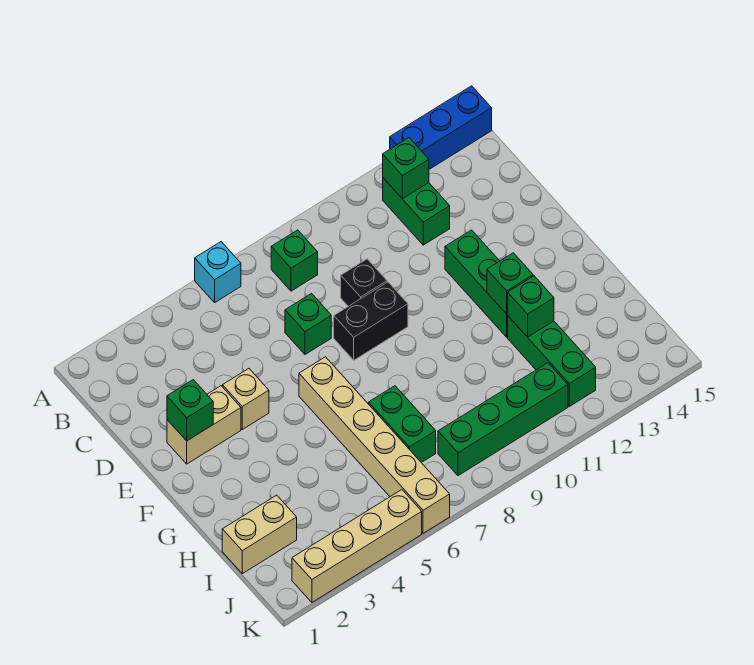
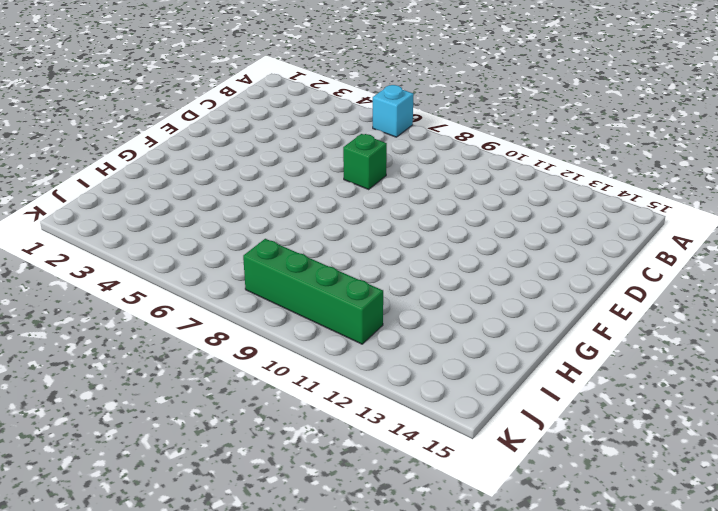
none -> blue 1x3 brick [390,86,492,169]
none -> green 1x1 brick [271,230,318,291]
none -> green 1x2 brick [383,178,450,245]

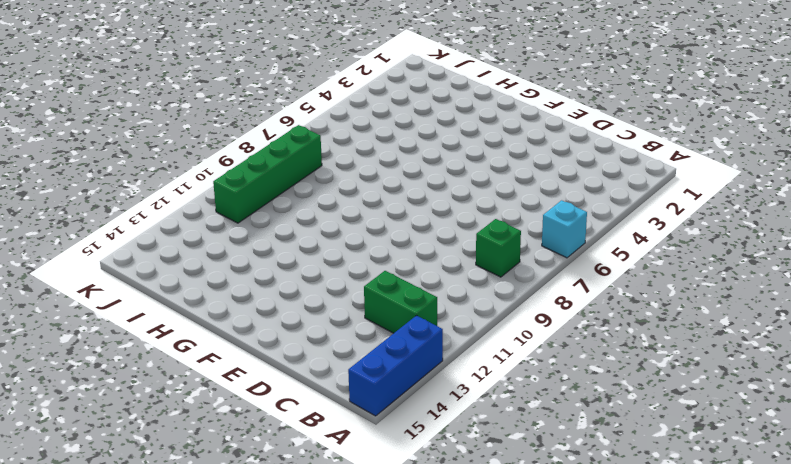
none -> green 1x1 brick [285,294,331,354]
none -> black 1x1 brick [341,259,387,306]
none -> tan 1x2 brick [167,386,241,464]

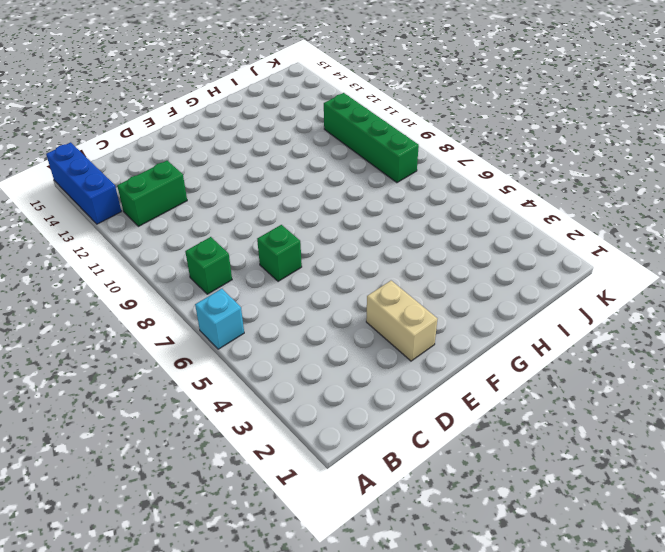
none -> black 1x1 brick [341,259,387,306]
none -> tan 1x1 brick [222,369,269,429]
none -> black 1x2 brick [334,282,408,360]

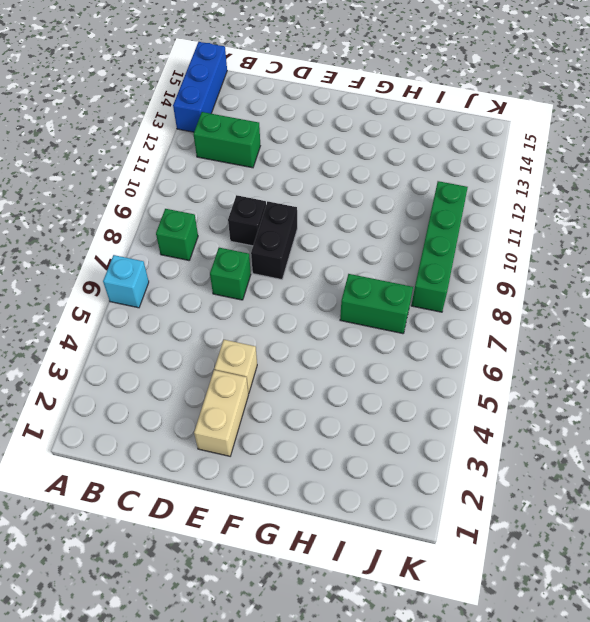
none -> green 1x3 brick [445,230,508,337]
none -> tan 1x6 brick [299,357,450,533]
none -> green 1x3 brick [508,316,596,406]

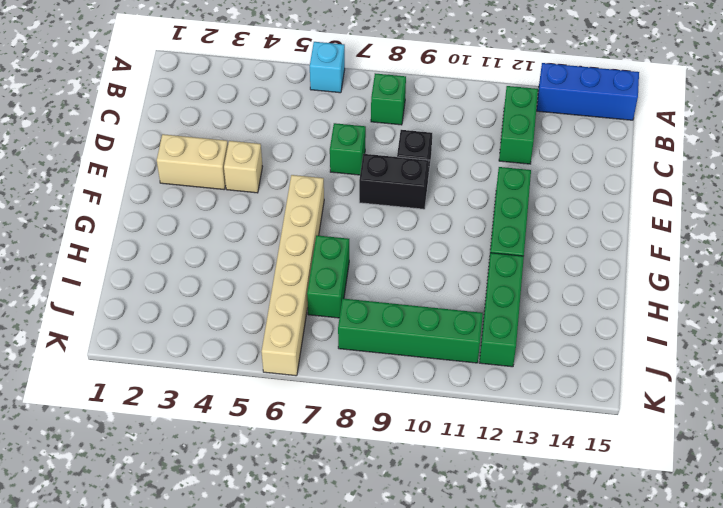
none -> tan 1x2 brick [222,495,297,574]
none -> tan 1x4 brick [292,490,422,602]
none -> green 1x1 brick [383,138,429,199]

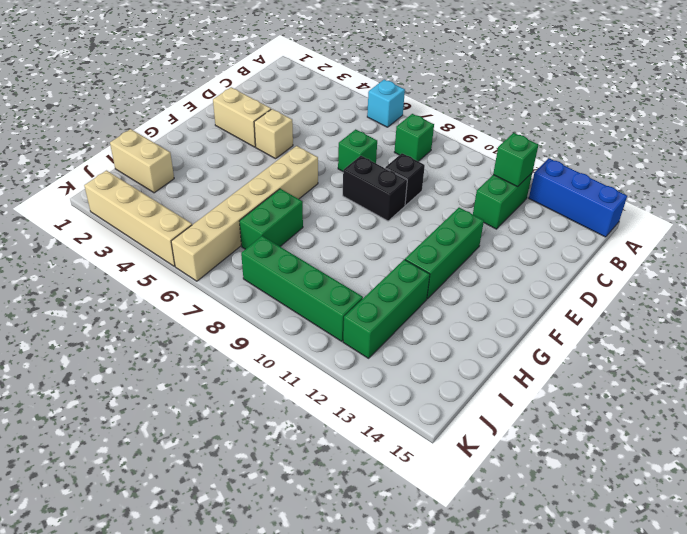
none -> green 1x1 brick [167,380,213,441]
none -> green 1x1 brick [487,253,533,314]
none -> green 1x1 brick [508,276,554,337]

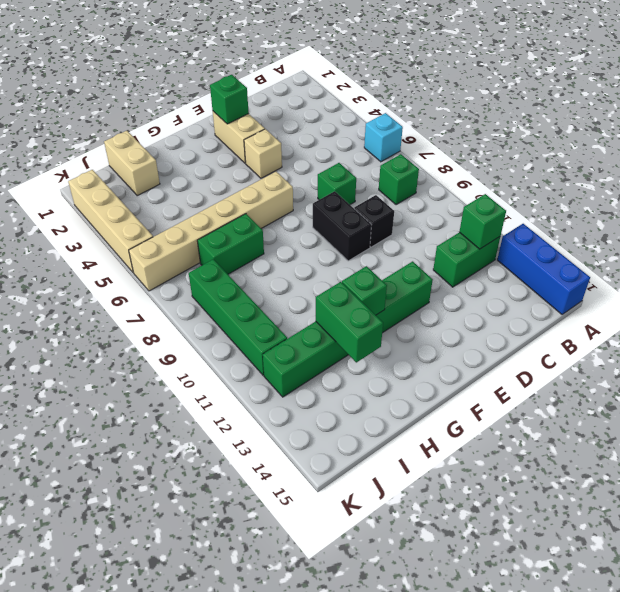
green 1x2 brick [316,282,383,362] -> green 1x1 brick [508,276,554,337]

